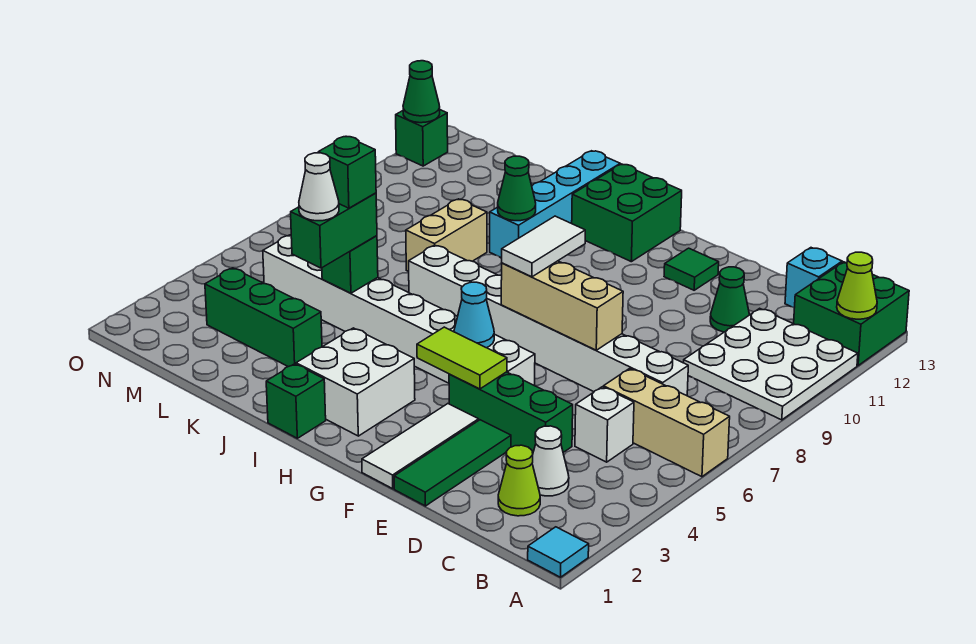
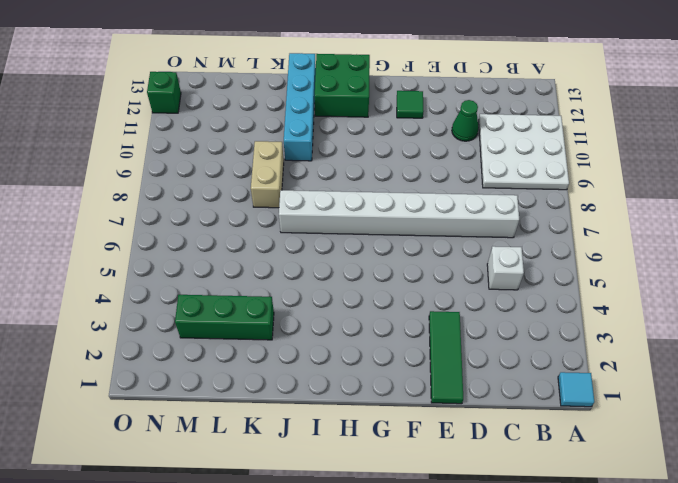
none -> tan 1x3 brick [603,368,730,477]
none -> green 2x2 brick [794,262,909,365]
none -> lime 1x1 cone [498,445,540,516]
none -> white 1x1 cone [532,426,569,496]

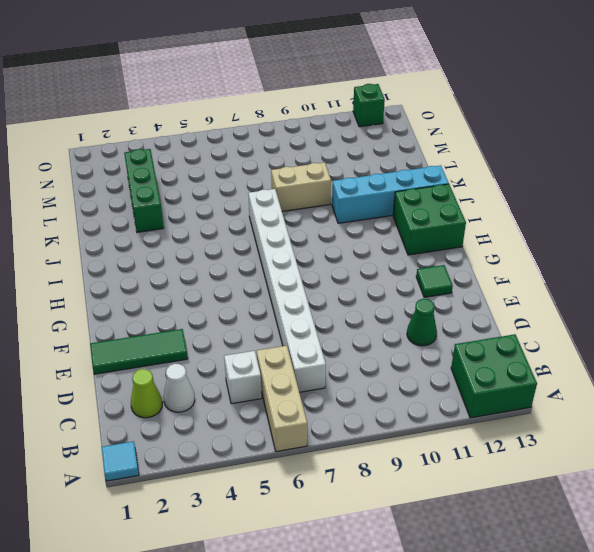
none -> white 3x3 plate [683,308,858,420]
none -> cyan 1x1 brick [785,248,842,308]
none -> green 1x3 brick [449,372,573,453]
none -> white 1x3 tile [362,404,479,489]

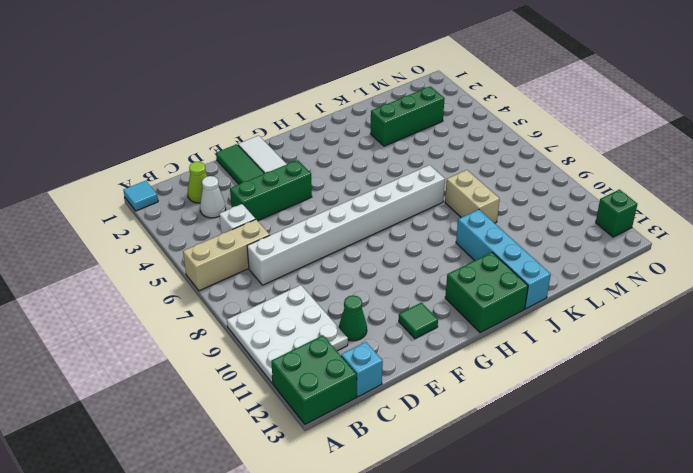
none -> white 1x8 brick [263,235,535,386]
none -> white 2x2 brick [296,328,415,436]
none -> green 1x1 brick [266,364,326,438]
none -> lime 1x1 cone [837,252,877,319]

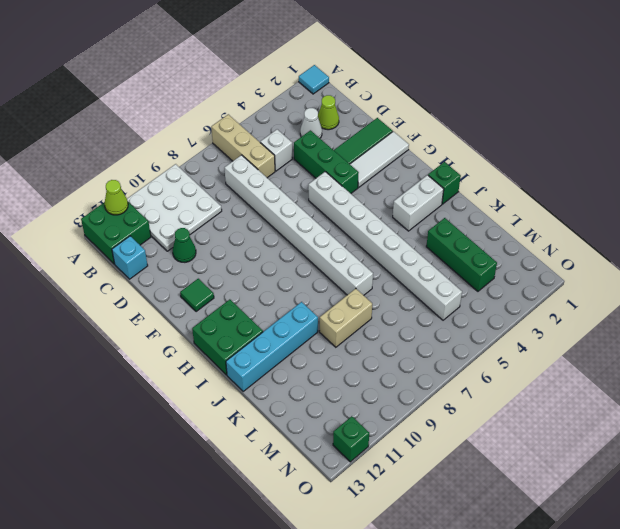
white 1x2 brick [393,175,444,231] -> white 2x2 brick [296,328,415,436]
none -> tan 1x3 brick [501,261,623,350]
none -> lime 1x2 tile [417,327,507,389]
none -> cyan 1x1 cone [454,282,494,348]
none -> green 1x1 cone [498,156,536,221]

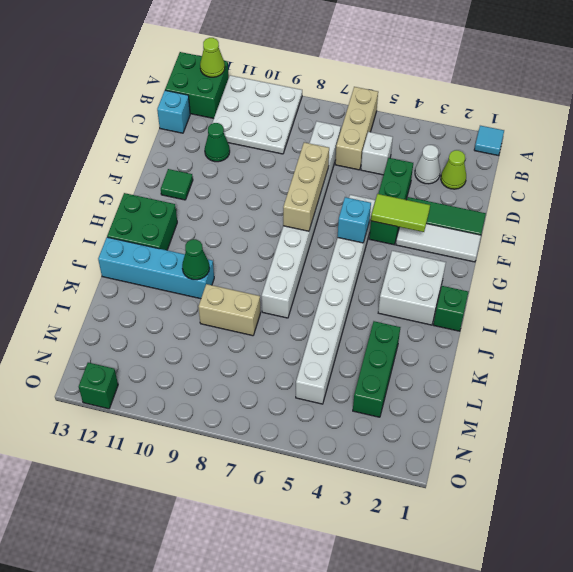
lime 1x2 tile [371,194,430,232] -> lime 1x2 tile turned to [417,327,507,389]
cyan 1x1 brick [338,197,371,243] -> cyan 1x1 cone [454,282,494,348]
none -> green 1x1 brick [322,236,378,293]
none -> green 1x1 cone [403,61,440,123]
none -> white 1x2 tile [502,216,585,277]
none -> green 1x2 brick [291,193,377,268]

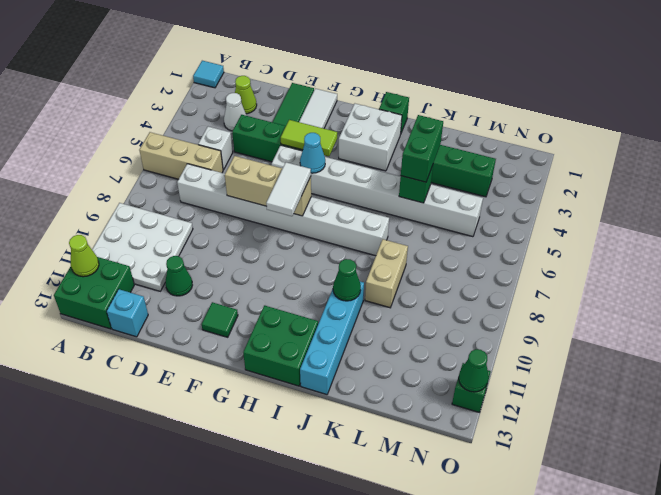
none -> white 1x1 cone [299,153,339,221]
none -> green 1x1 brick [318,137,376,208]

